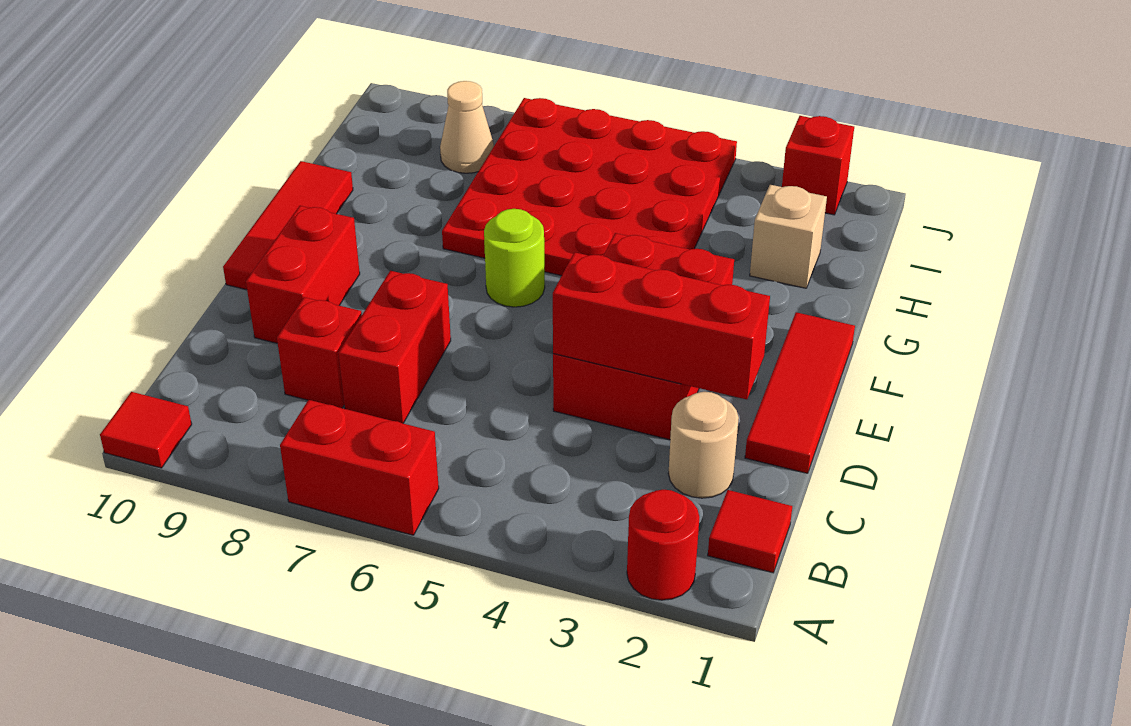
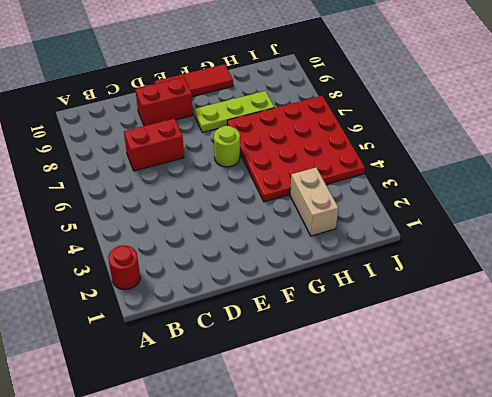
lime 1x3 plate [194,91,274,133] -> none
tan 1x2 brick [290,167,338,236] -> tan 1x1 brick [750,185,827,288]
none -> red 1x2 brick [280,400,439,535]
none -> red 1x1 tile [100,392,192,468]
none -> red 1x1 tile [708,490,792,573]

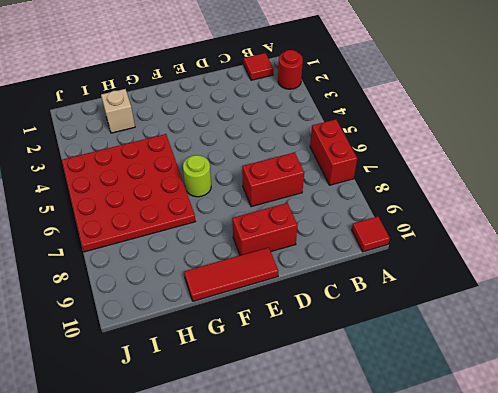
none -> tan 1x1 round brick [668,392,739,498]
none -> red 1x1 brick [277,297,362,408]
none -> red 1x3 tile [745,312,855,473]

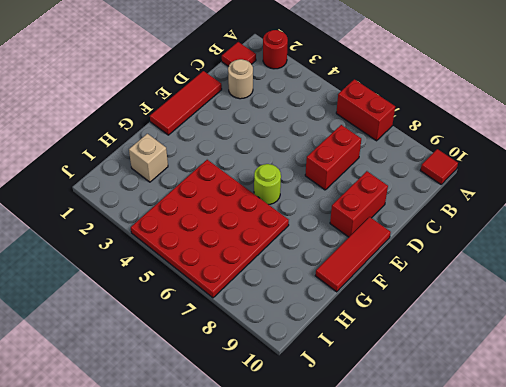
none -> red 1x1 brick [277,297,362,408]
none -> red 2x3 brick [553,233,734,440]
none -> tan 1x1 cone [440,81,494,173]

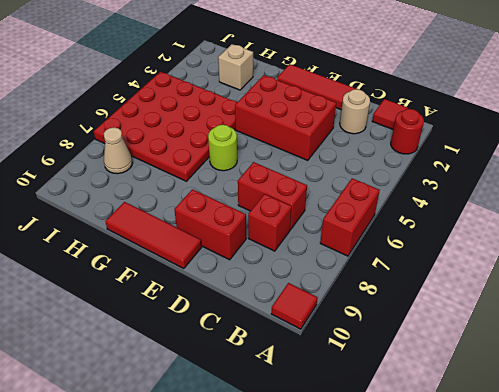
none -> red 1x1 brick [782,116,854,215]
none -> red 1x3 brick [553,252,770,399]

